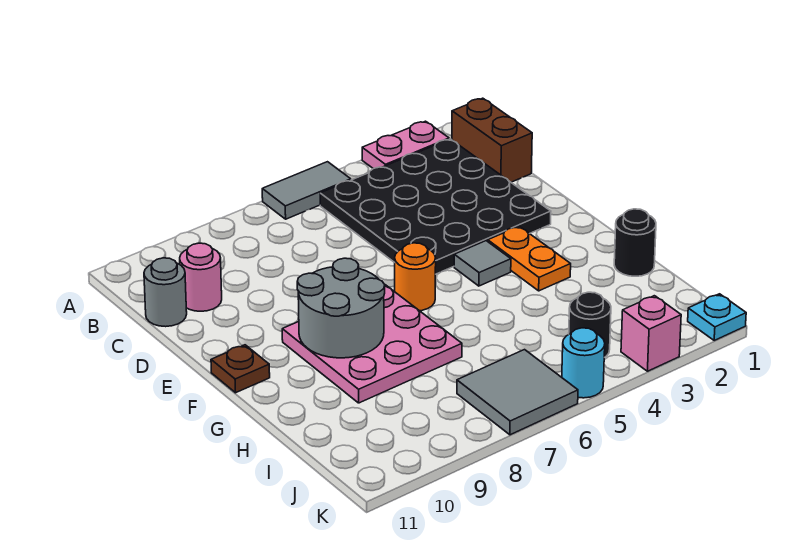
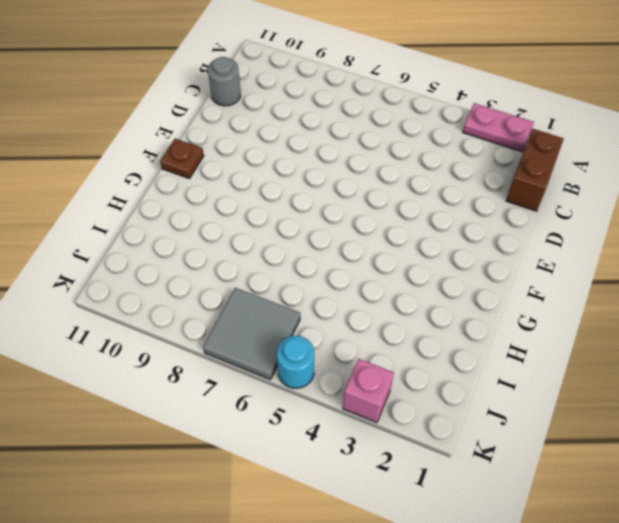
none -> grey 1x2 tile [262,162,351,219]
none -> black 4x4 plate [320,139,551,274]
none -> pink 1x1 round brick [180,243,222,311]

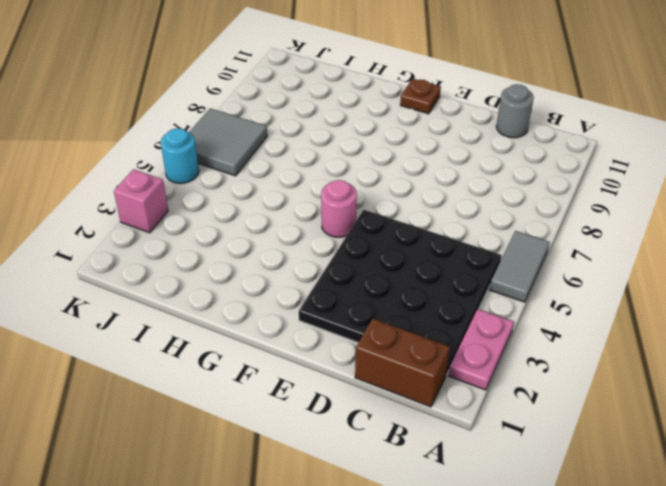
pink 1x1 round brick [321,180,357,237] -> pink 1x1 round brick moved to [180,243,222,311]
none -> orange 1x2 plate [488,226,571,291]
none -> grey 1x1 tile [454,241,511,286]
none -> orange 1x1 round brick [395,243,436,311]

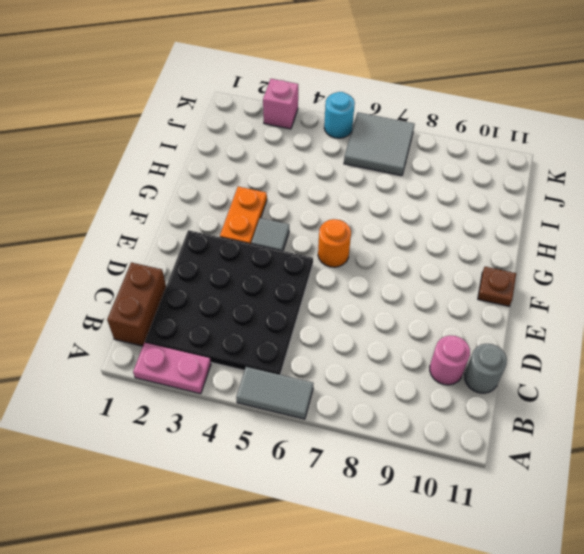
none -> pink 3x3 plate [282,285,462,403]
none -> black 1x1 round brick [614,209,656,276]
none -> black 1x1 round brick [569,292,611,358]

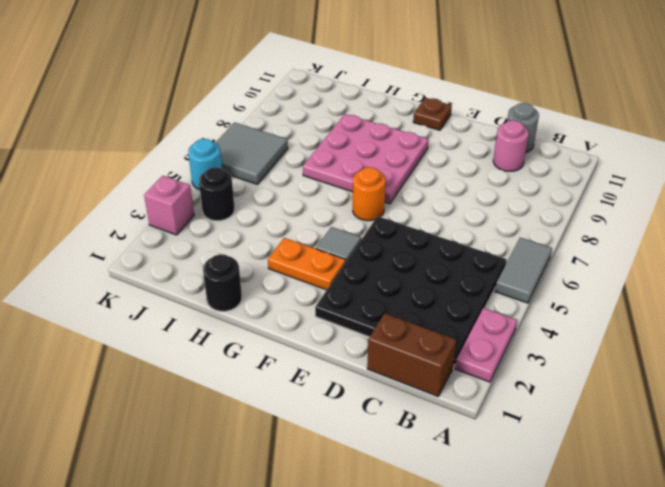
none -> cyan 1x1 plate [688,294,746,340]
none -> grey 2x2 round brick [297,258,385,358]

